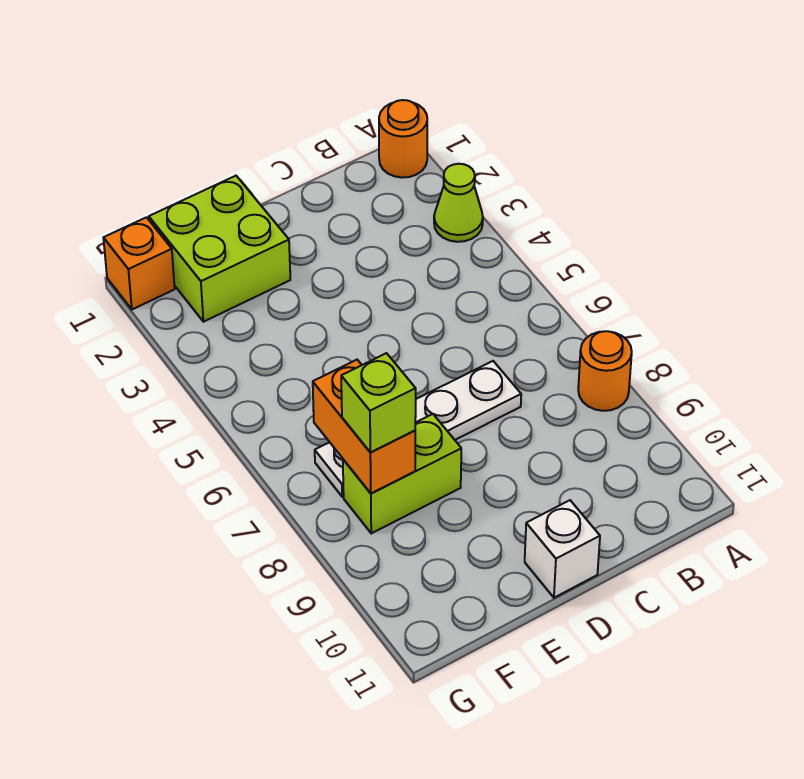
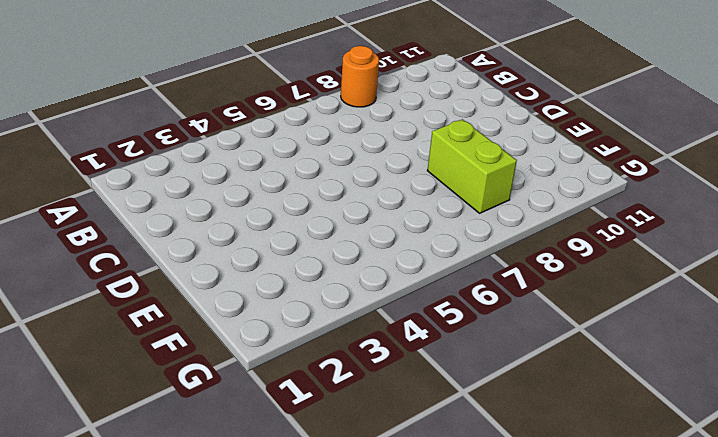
none -> orange 1x1 round brick [379,100,427,178]
none -> lime 1x1 cone [434,164,483,242]

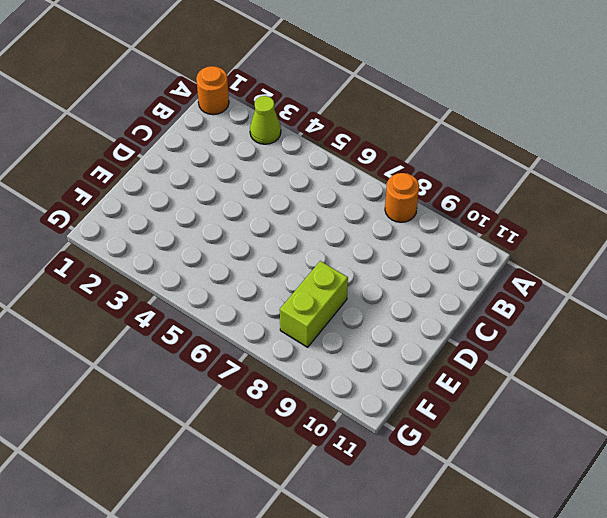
none -> white 1x4 plate [315,361,521,497]
none -> white 1x1 brick [525,500,600,598]

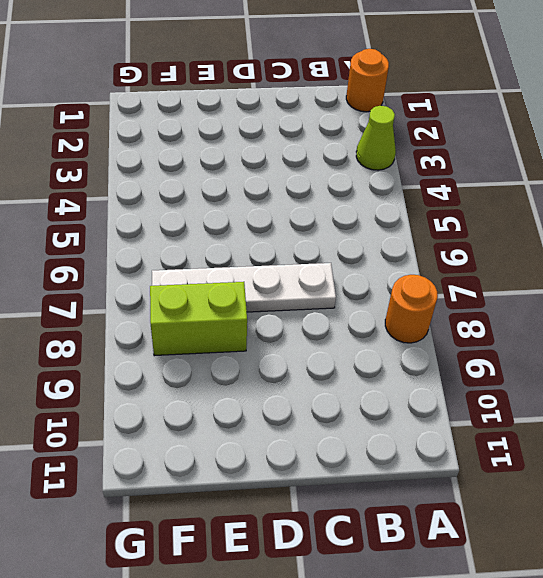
none -> white 1x1 brick [525,500,600,598]
none -> lime 2x2 brick [149,176,290,322]

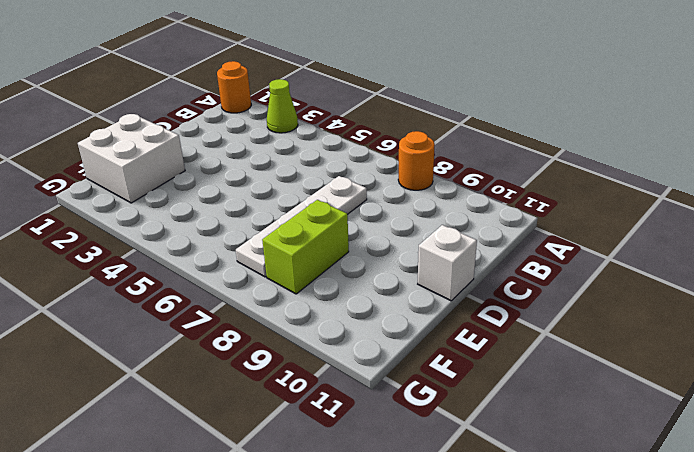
white 2x2 brick [78,114,185,203] -> lime 2x2 brick [149,176,290,322]
none -> orange 1x1 brick [103,217,175,309]
none -> orange 1x2 brick [313,360,415,494]

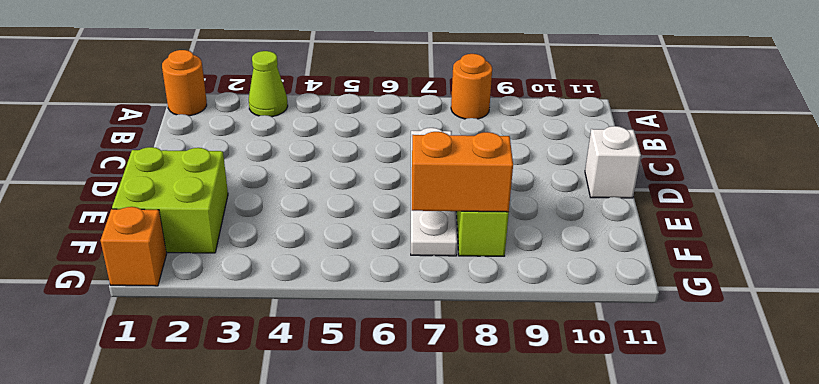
none -> lime 1x1 brick [341,353,416,453]

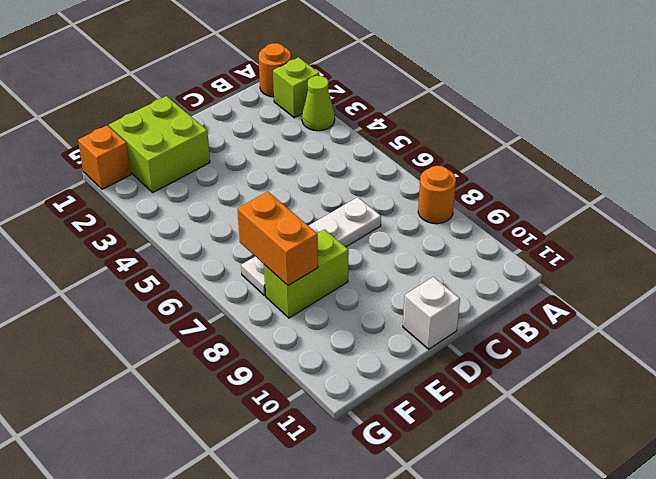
lime 1x1 brick [273,57,319,118] -> lime 1x1 brick moved to [341,353,416,453]

